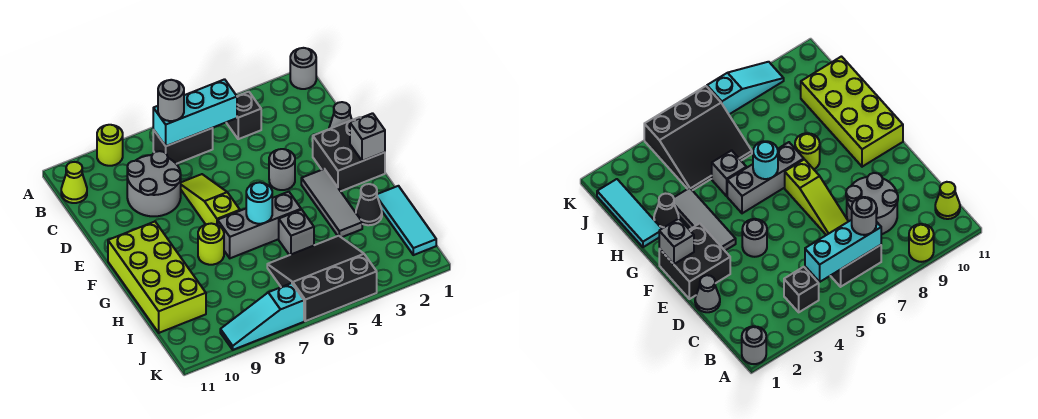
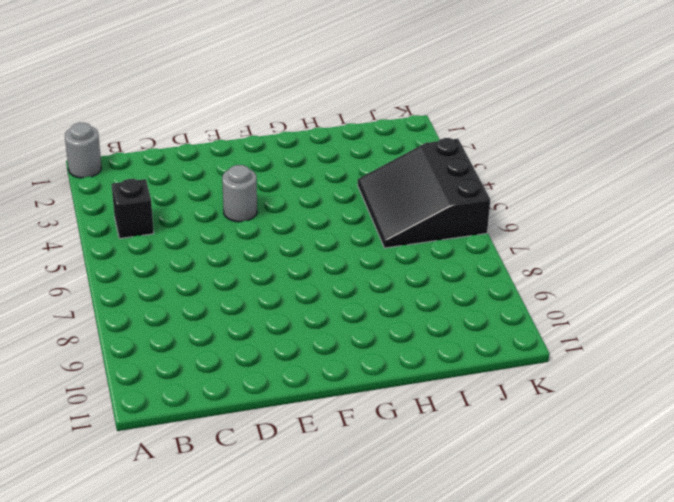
none -> lime 1x1 round brick [97,125,123,166]
none -> black 1x2 brick [153,128,213,164]
none -> lime 1x1 cone [61,162,87,203]

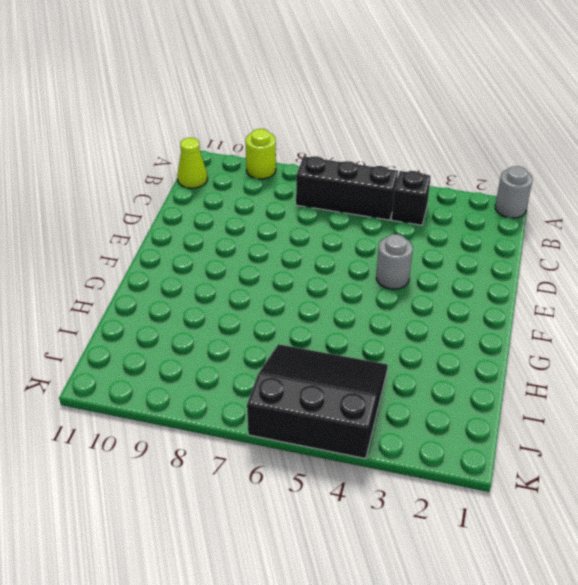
black 1x3 brick [296,156,398,220] -> black 1x2 brick [153,128,213,164]
none -> grey 2x2 round brick [127,151,181,216]
none -> grey 1x1 cone [329,102,352,129]
none -> lime 1x3 slope [181,174,240,225]

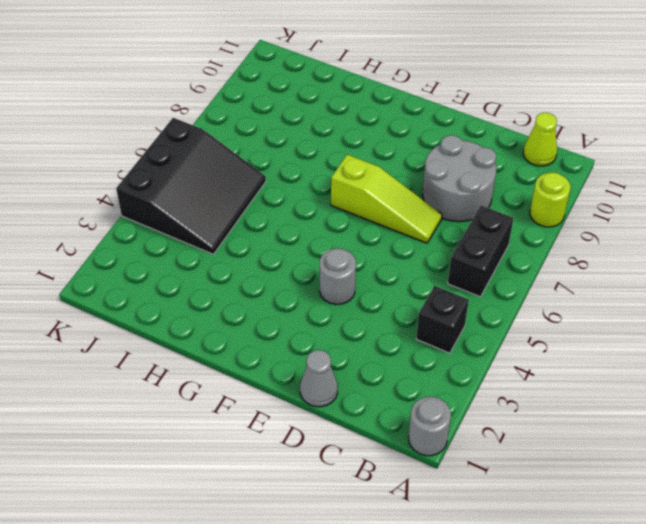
none -> black 2x2 brick [313,117,385,191]
none -> grey 1x3 tile [301,169,362,237]
none -> lime 2x4 brick [108,221,206,333]

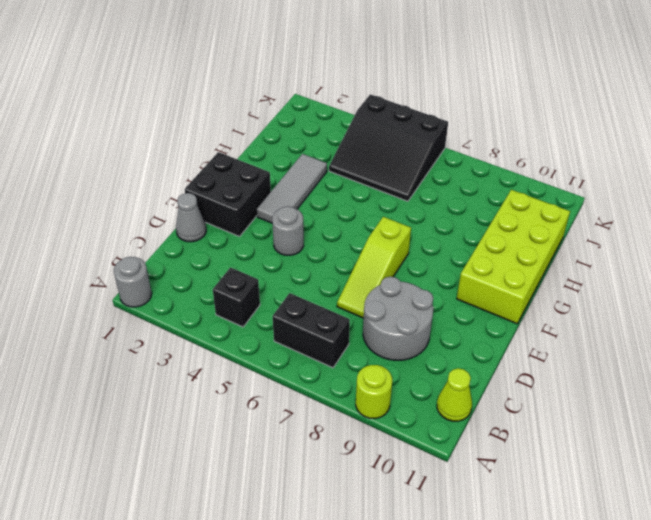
none -> grey 1x3 brick [218,192,301,258]
none -> lime 1x1 round brick [198,223,224,265]
none -> cyan 1x3 tile [377,186,436,255]

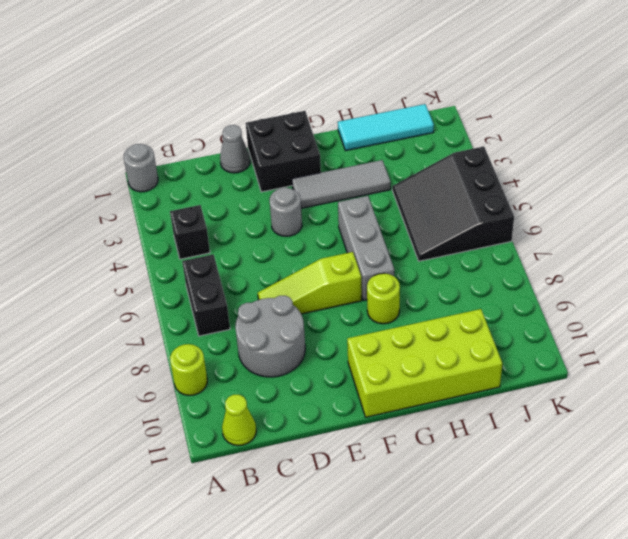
none -> black 1x1 cone [356,184,382,225]
none -> grey 1x1 brick [279,210,314,255]
none -> cyan 1x3 slope [220,283,304,350]

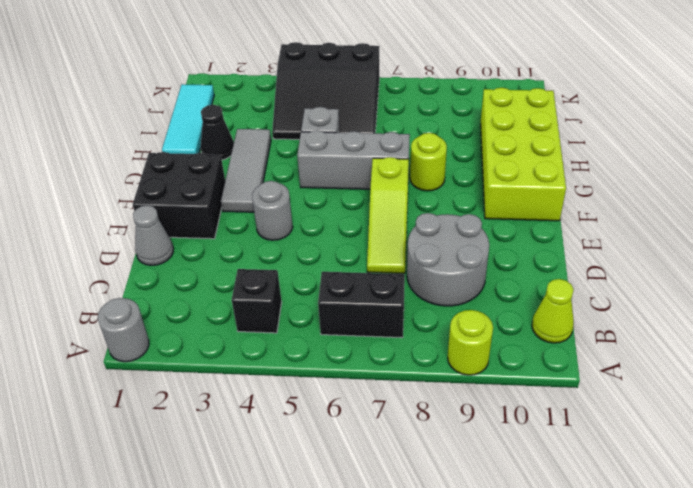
none -> cyan 1x3 slope [220,283,304,350]
none -> cyan 1x3 brick [153,79,237,146]
none -> grey 1x1 brick [350,113,385,161]

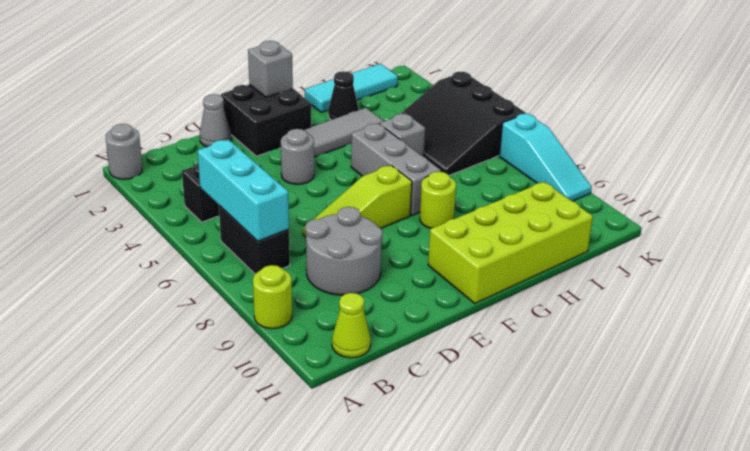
none -> cyan 1x1 round brick [246,182,272,224]
none -> grey 1x1 round brick [158,80,184,121]

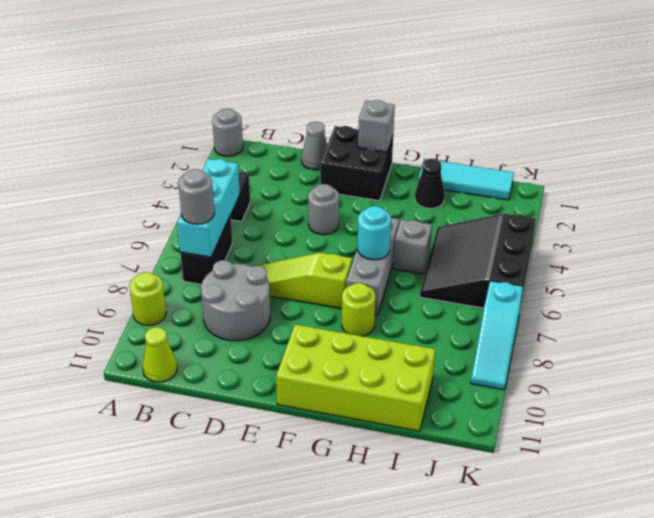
none -> grey 1x3 tile [301,169,362,237]

